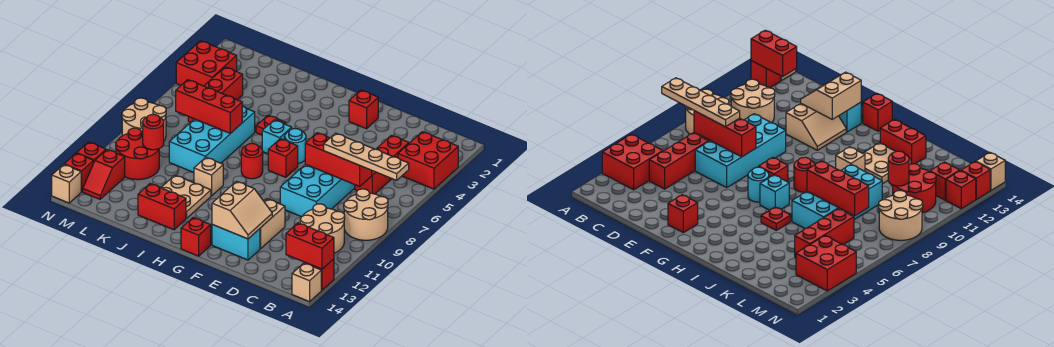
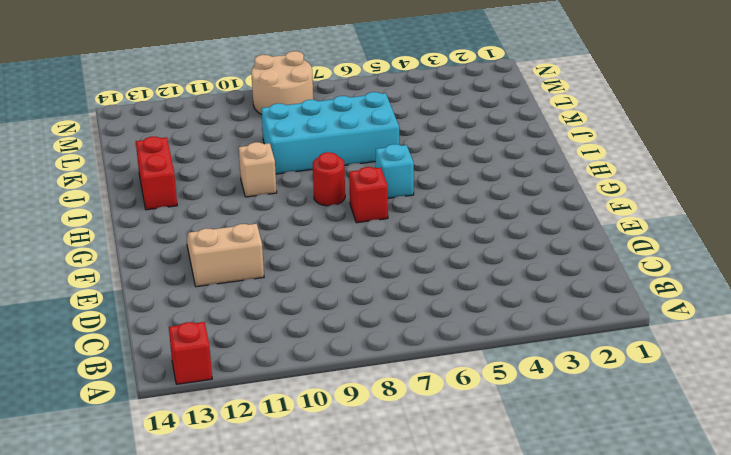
none -> red 2x2 brick [398,132,458,189]
none -> tan 2x2 round brick [344,189,388,240]
none -> tan 1x1 brick [292,263,321,302]
none -> tan 2x2 round brick [300,204,345,253]

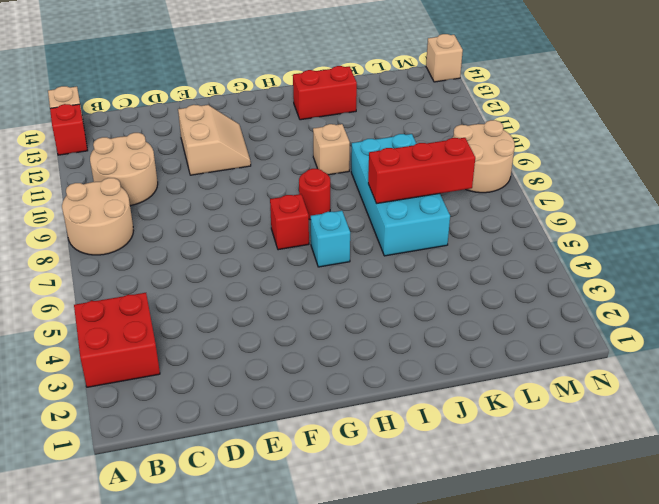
none -> red 1x3 brick [355,135,409,194]
none -> cyan 2x4 brick [280,164,355,217]
none -> cyan 1x2 brick [212,225,260,260]
none -> red 1x1 brick [349,90,378,129]

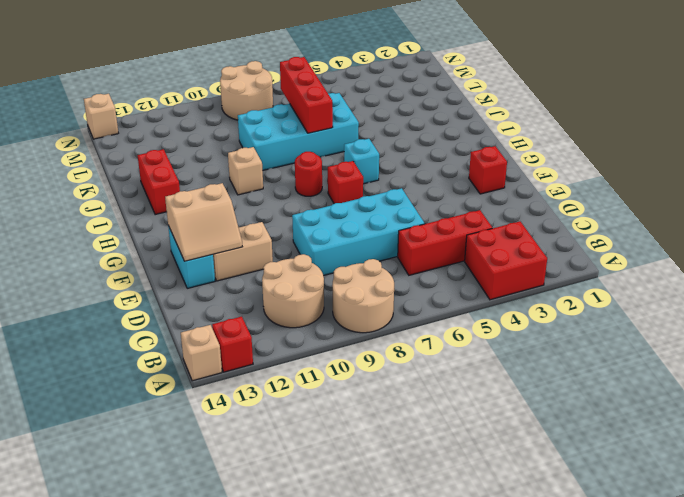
none -> cyan 1x1 round brick [285,129,306,163]
none -> red 1x1 brick [181,218,211,256]
none -> red 1x1 plate [256,115,286,135]
none -> tan 2x2 plate [161,175,211,218]

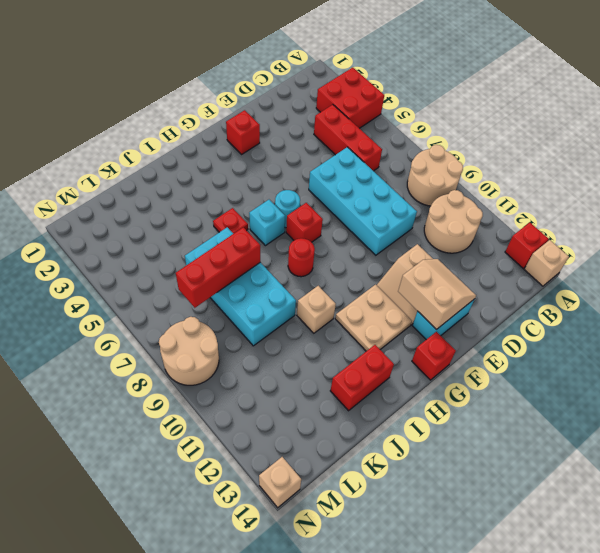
tan 2x2 plate [335,285,412,351] -> tan 2x2 plate moved to [161,175,211,218]
none -> red 1x3 brick [188,67,243,122]
none -> red 2x2 round brick [116,128,159,180]
none -> red 2x2 brick [176,41,237,86]
none -> red 1x2 slope [83,150,125,199]

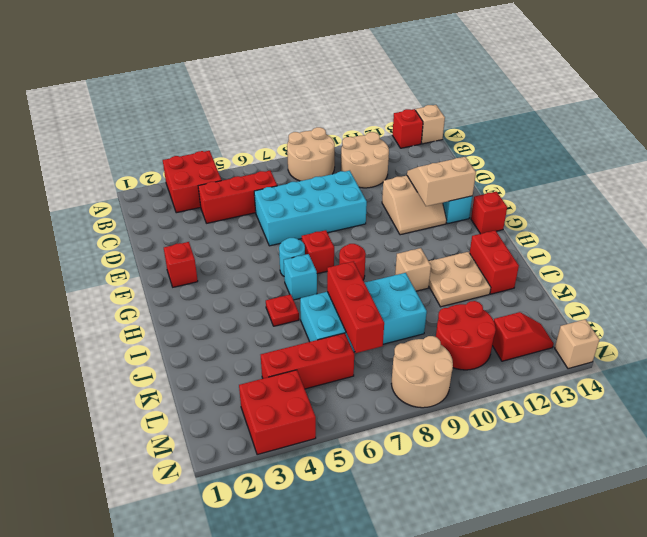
none -> red 1x1 brick [77,142,106,161]
none -> red 1x1 brick [64,153,94,192]
none -> red 1x2 brick [286,223,334,269]
none -> red 1x3 brick [305,133,372,186]

